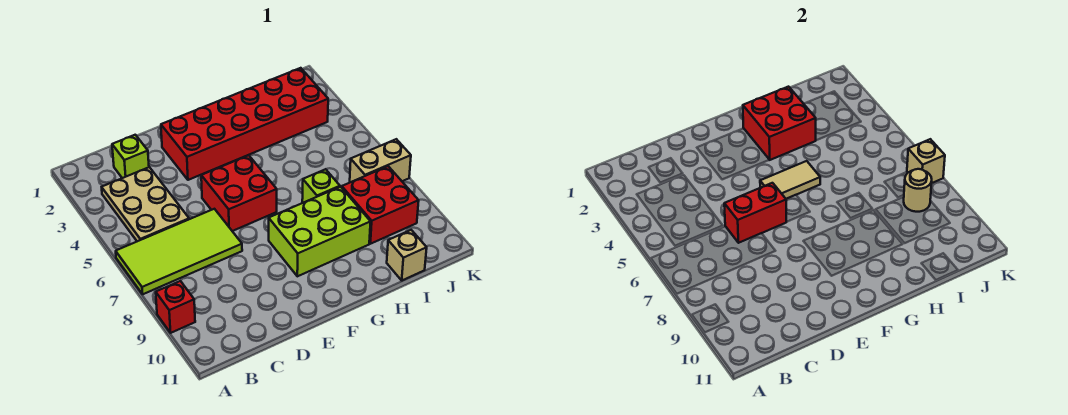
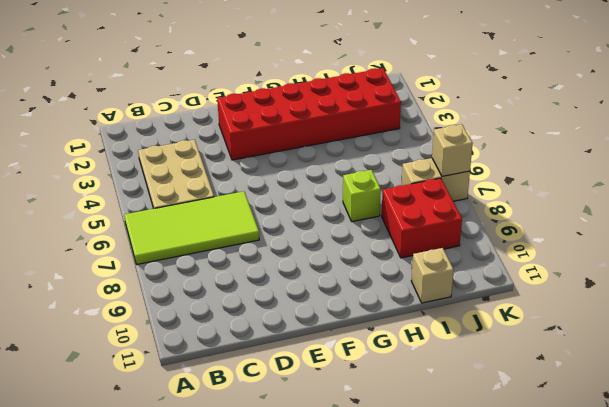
none -> red 1x1 brick [156,281,195,333]
none -> lime 1x1 brick [112,135,149,178]
none -> red 2x2 brick [201,155,277,231]

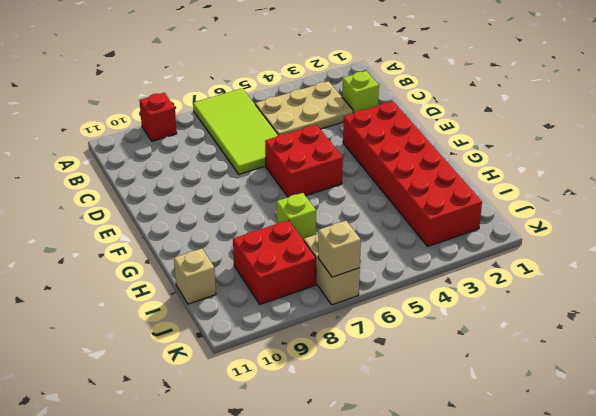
none -> lime 2x3 brick [269,187,371,276]
none -> red 1x2 brick [724,183,786,243]
none -> tan 1x2 tile [760,161,820,199]

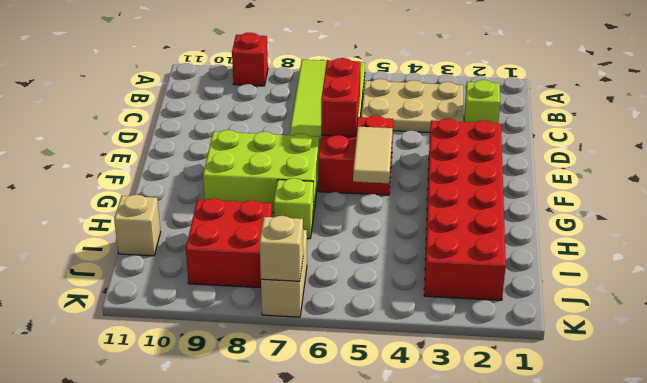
lime 2x3 brick [203,130,319,213] -> lime 2x3 brick turned to [269,187,371,276]
none -> red 2x2 brick [743,87,816,160]
none -> tan 1x1 round brick [904,169,932,212]

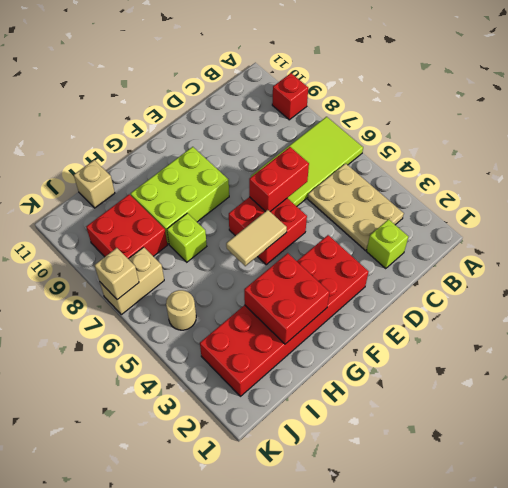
tan 1x1 round brick [166,290,196,330] -> tan 1x1 round brick moved to [904,169,932,212]

